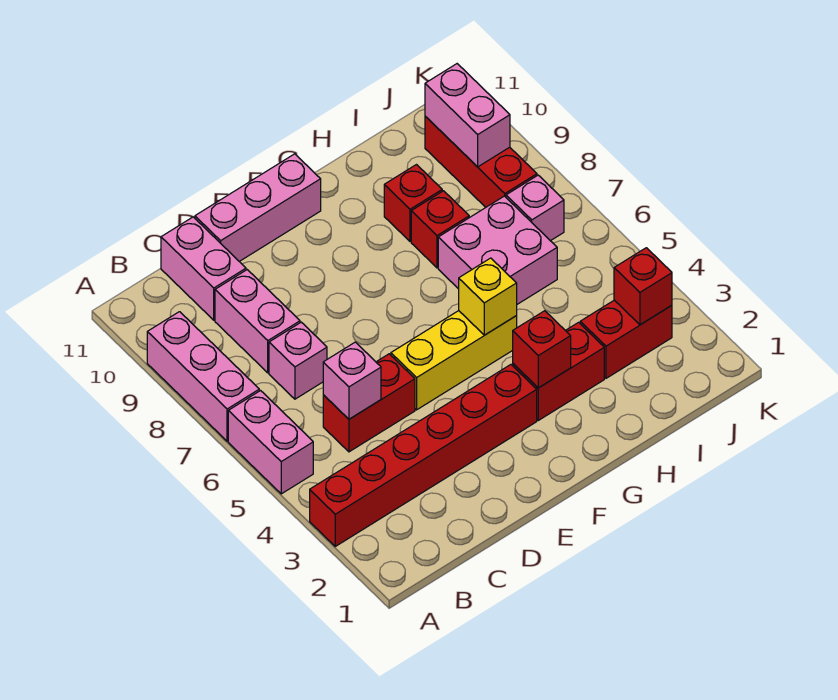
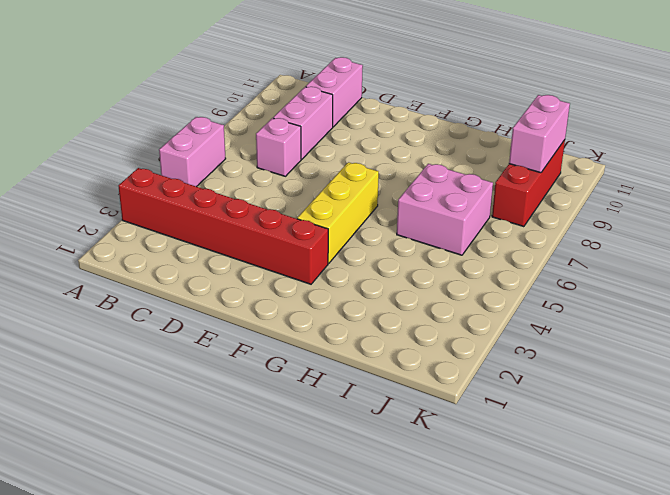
yellow 1x3 brick [297,162,379,263] -> yellow 1x3 brick turned to [391,311,517,410]
none -> pink 1x3 brick [147,312,259,441]
none -> red 1x2 brick [323,354,415,452]
none -> pink 1x3 brick [195,154,321,261]

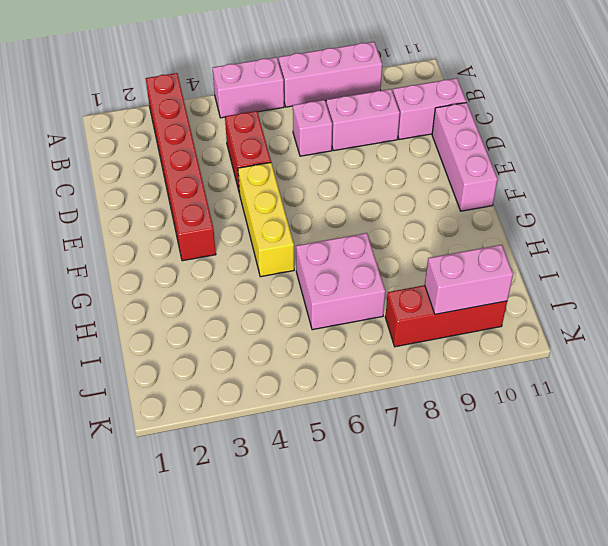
none -> red 1x2 brick [513,322,604,420]
none -> red 1x1 brick [411,191,469,268]
none -> red 1x1 brick [384,165,442,241]

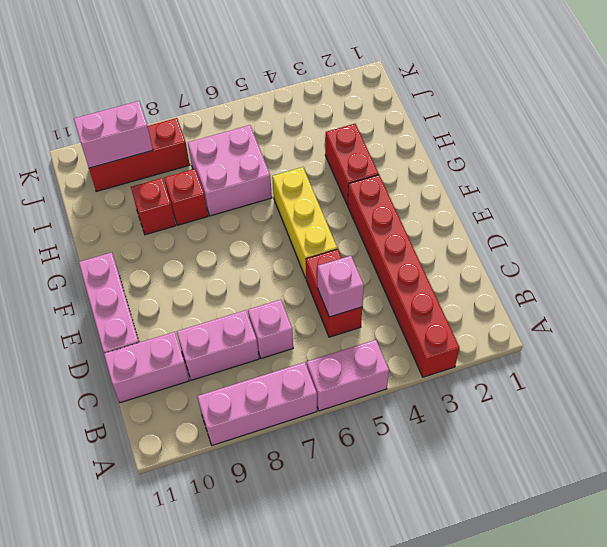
none -> red 1x2 brick [580,300,672,378]
none -> pink 1x1 brick [506,175,564,241]
none -> red 1x1 brick [513,311,571,388]

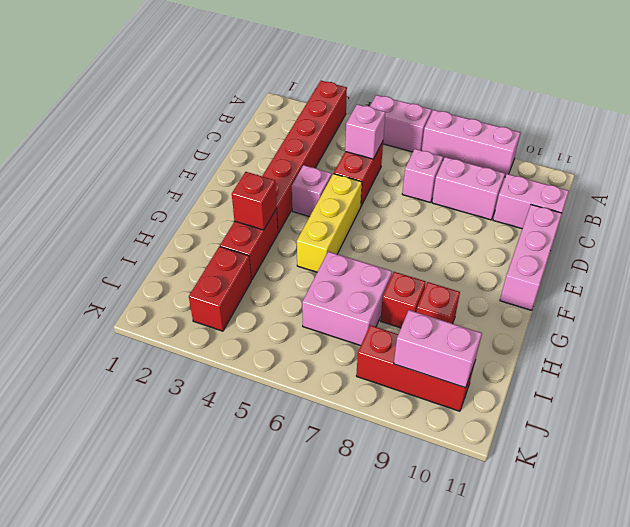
pink 1x1 brick [292,165,332,217] -> pink 1x1 brick moved to [506,175,564,241]
none -> yellow 1x1 brick [459,258,517,335]
none -> red 1x1 brick [614,248,672,325]

